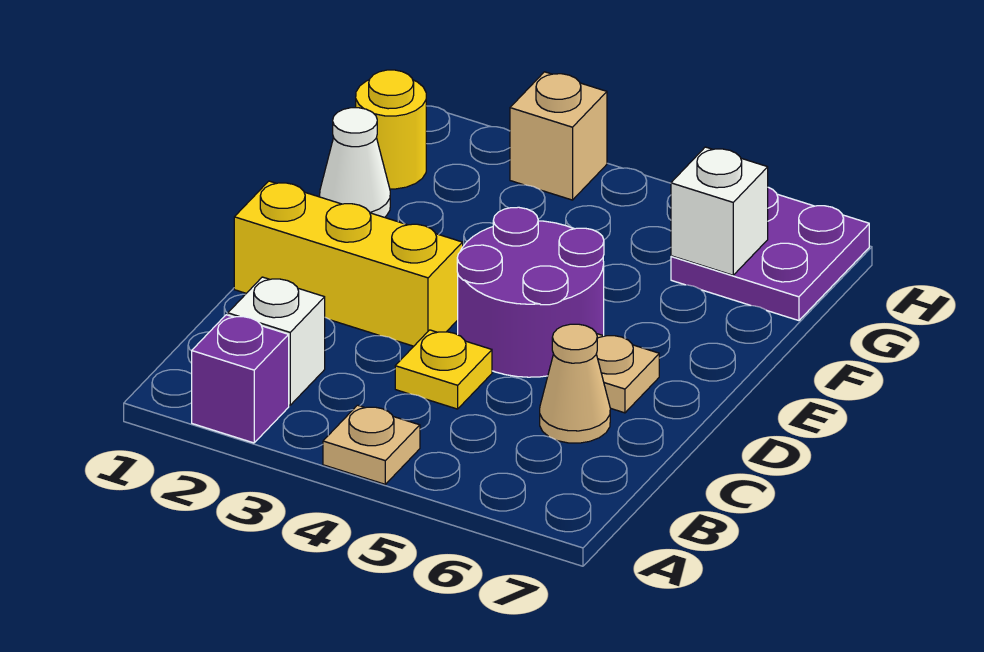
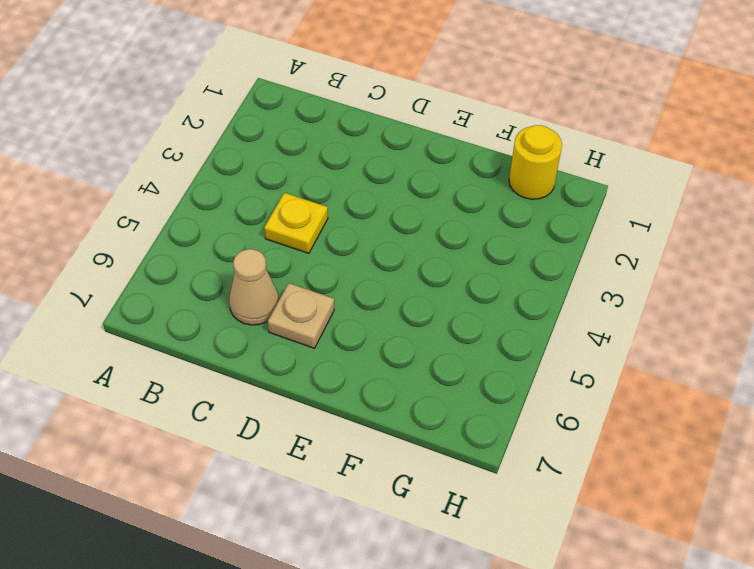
none -> purple 1x1 brick [192,315,289,443]
none -> tan 1x1 plate [323,405,420,484]
none -> white 1x1 brick [228,277,325,405]

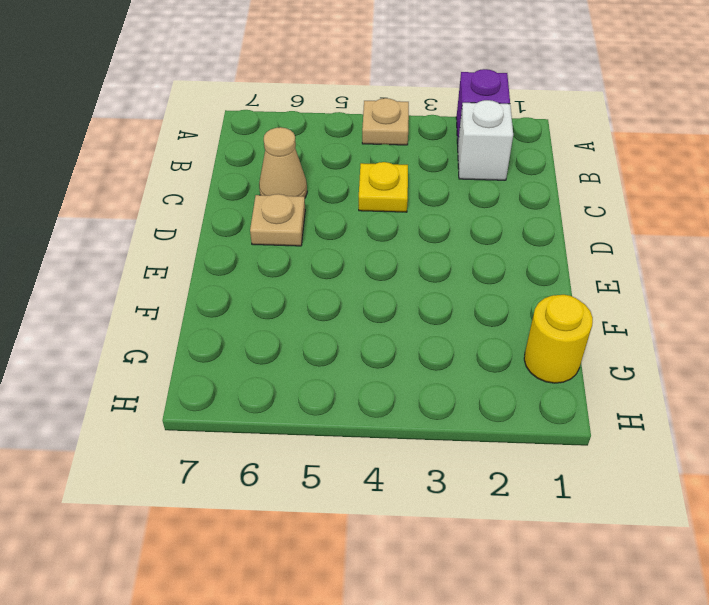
none -> yellow 1x3 brick [234,181,463,346]
none -> purple 2x2 round brick [457,207,604,377]
none -> white 1x1 cone [320,108,390,217]

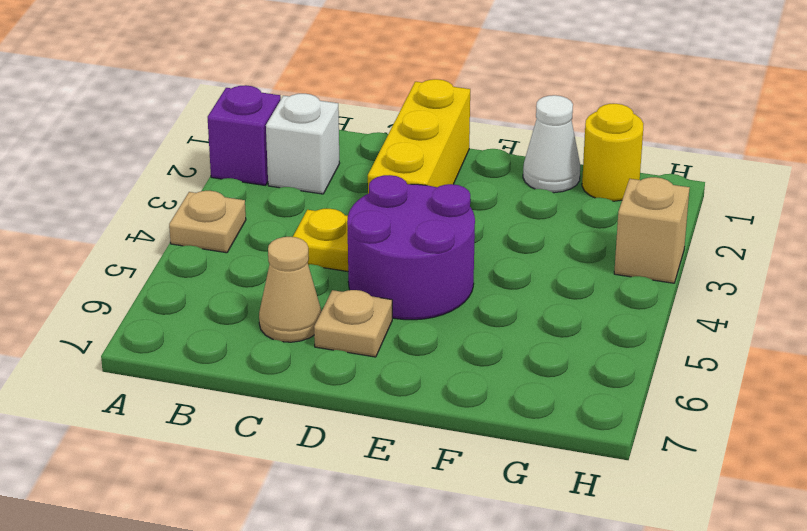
none -> purple 2x2 plate [671,187,869,321]
none -> white 1x1 brick [671,147,768,275]

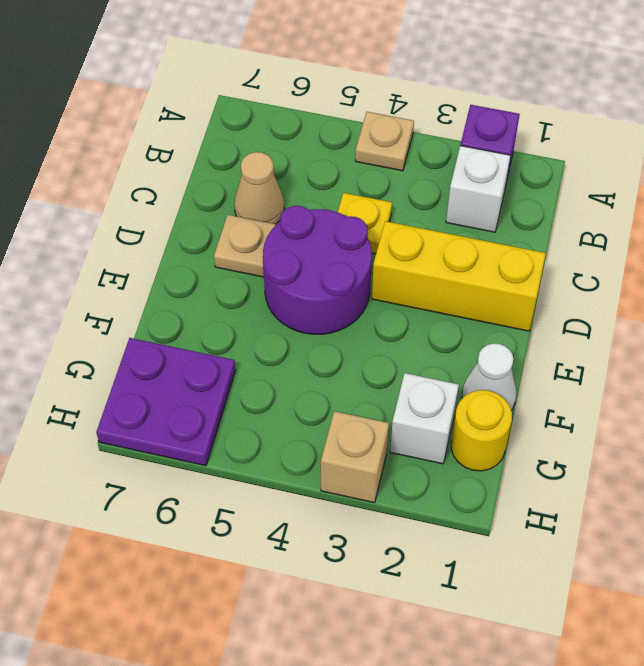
white 1x1 brick [390,373,459,464] -> white 1x1 brick moved to [671,147,768,275]

